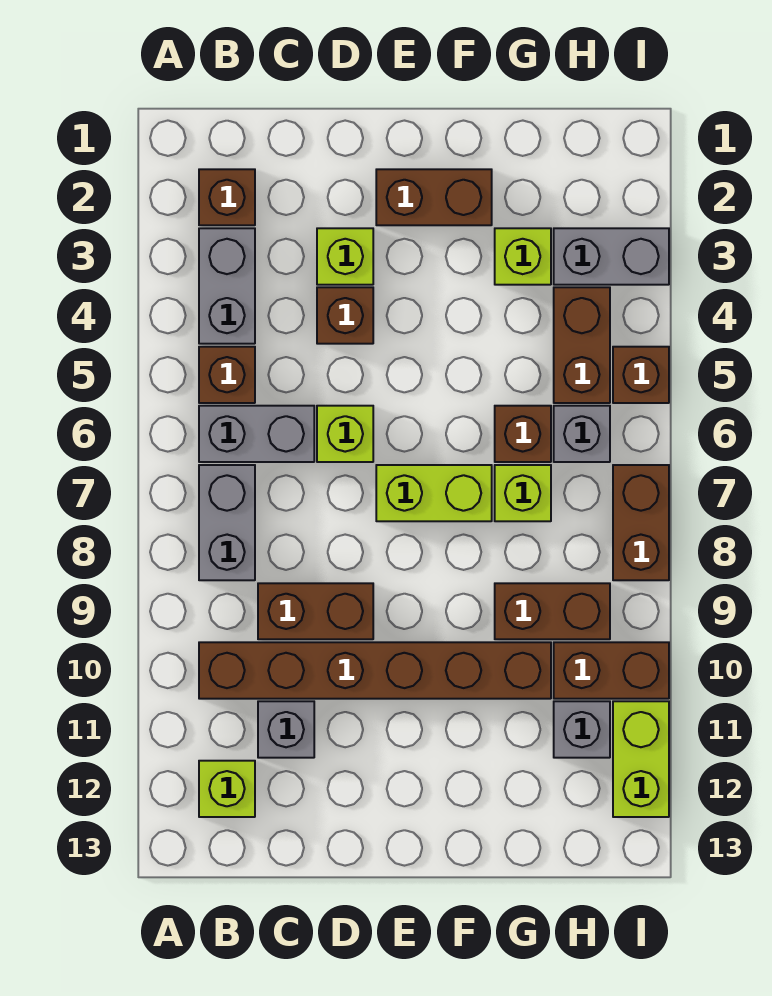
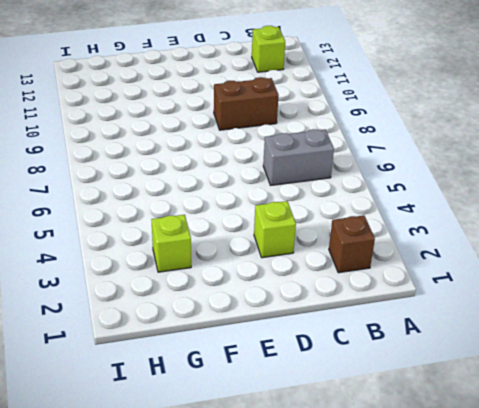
none -> grey 1x2 brick [199,228,255,344]
none -> brown 1x1 brick [199,347,255,403]
none -> grey 1x2 brick [199,465,255,580]

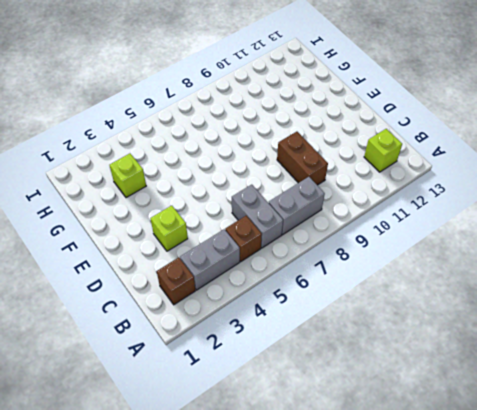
none -> brown 1x6 brick [199,642,551,699]
none -> grey 1x1 brick [258,701,314,758]
none -> brown 1x1 brick [317,287,373,344]

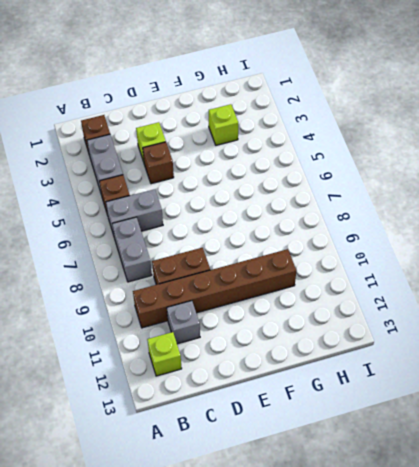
none -> lime 1x1 brick [317,406,373,462]
none -> brown 1x2 brick [376,169,492,225]
none -> lime 1x2 brick [376,465,492,521]

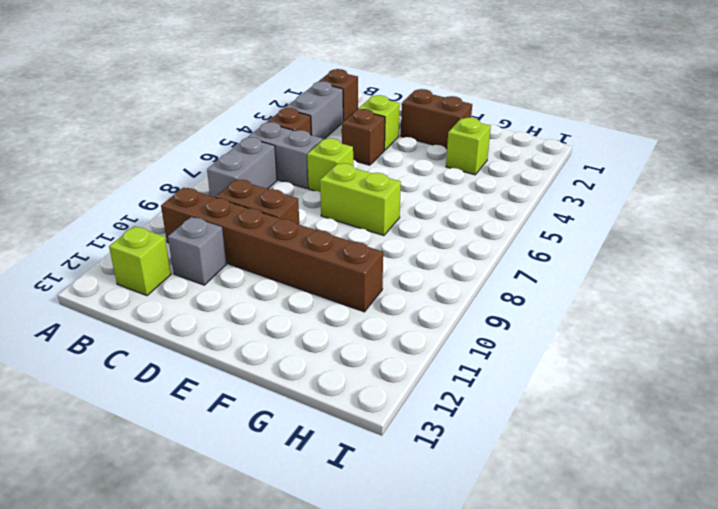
none -> brown 1x1 brick [495,406,551,462]
none -> lime 1x1 brick [495,465,551,521]
none -> brown 1x2 brick [495,583,610,639]

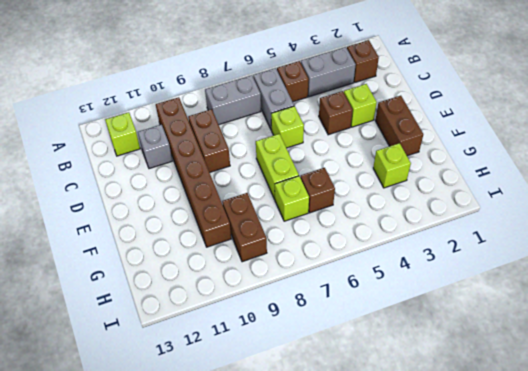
none -> grey 1x2 brick [554,228,669,285]
none -> brown 1x2 brick [554,287,610,403]
none -> grey 1x1 brick [554,406,610,462]

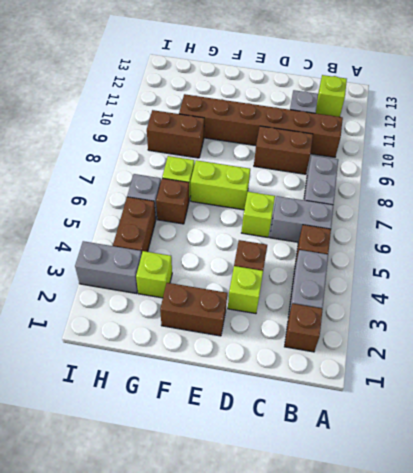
none -> brown 1x2 brick [554,642,669,699]
none -> grey 1x1 brick [554,701,610,758]
none -> brown 1x1 brick [613,347,669,403]

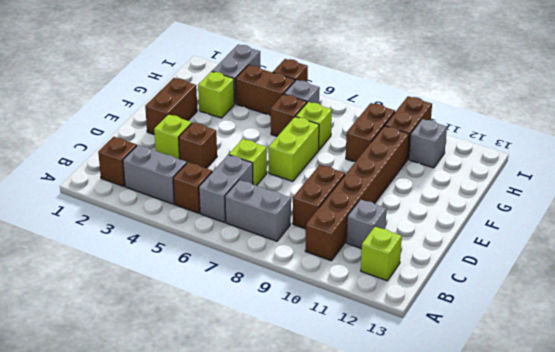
none -> brown 1x2 brick [613,465,669,580]
none -> lime 1x2 brick [613,701,669,817]

